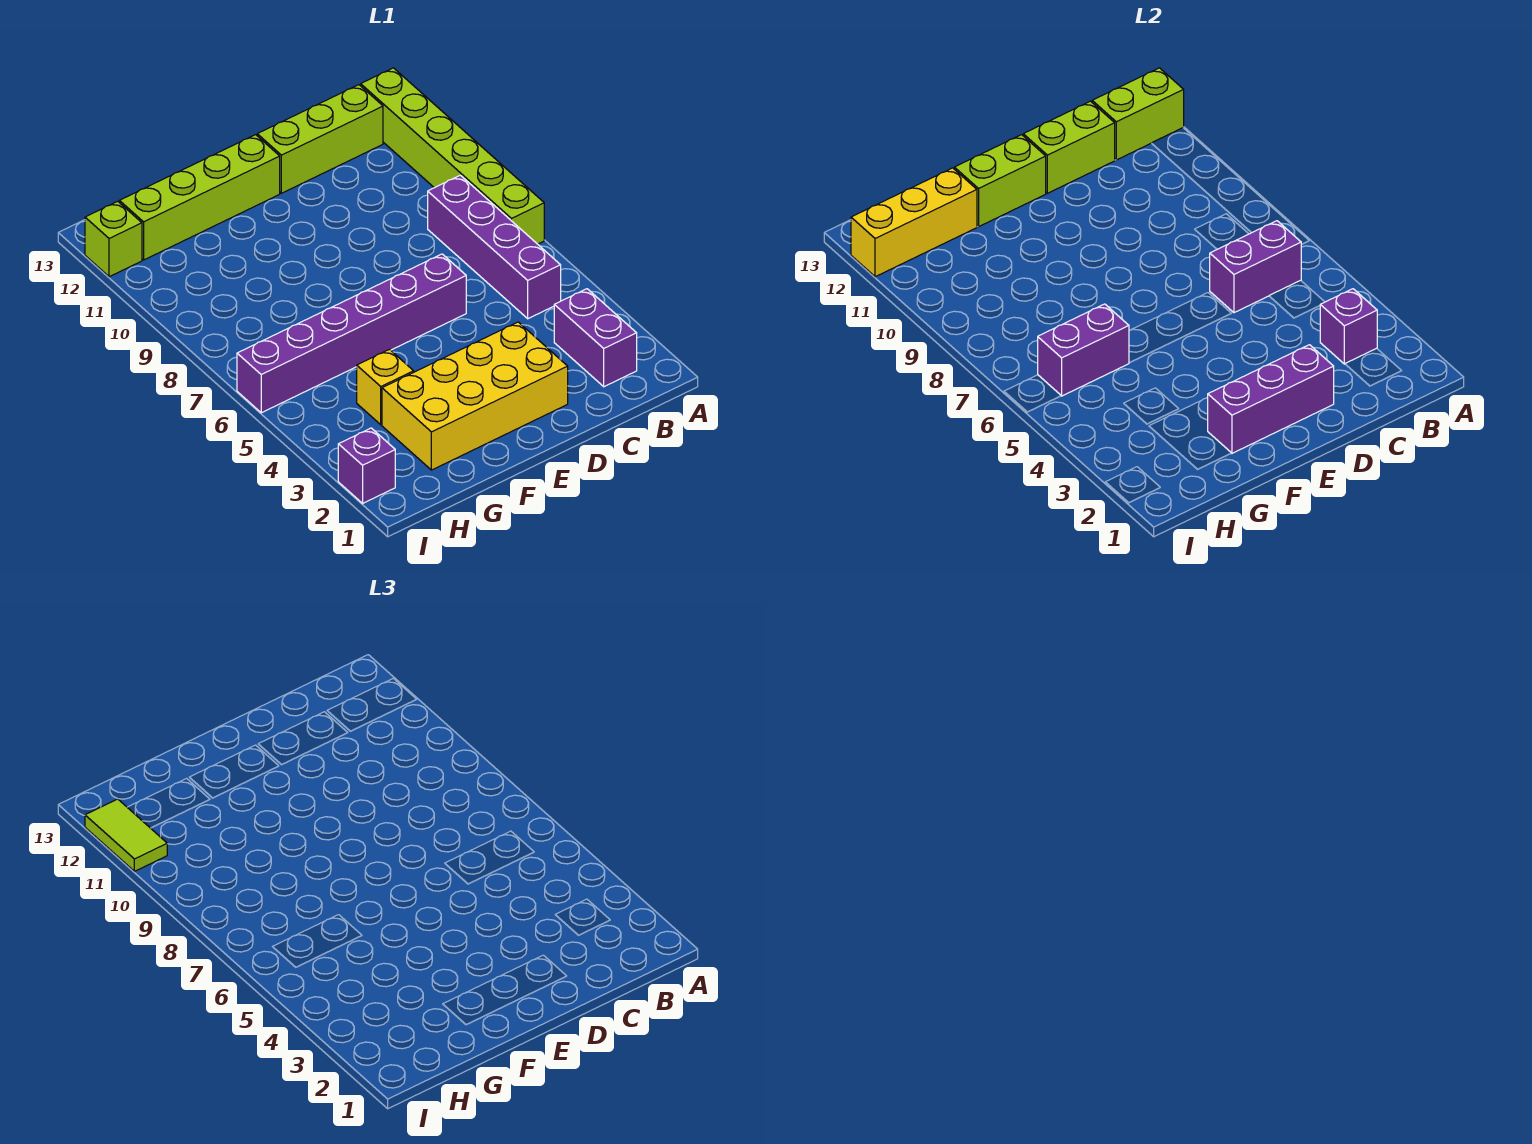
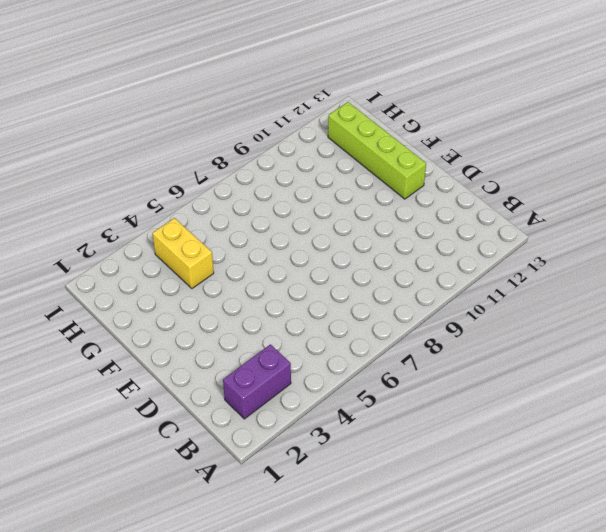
yellow 1x2 brick [152,218,214,289] -> yellow 1x1 brick [357,349,414,425]
none -> lime 1x6 brick [361,68,544,244]
none -> purple 1x4 brick [428,175,561,319]
none -> lime 1x3 brick [257,85,383,193]

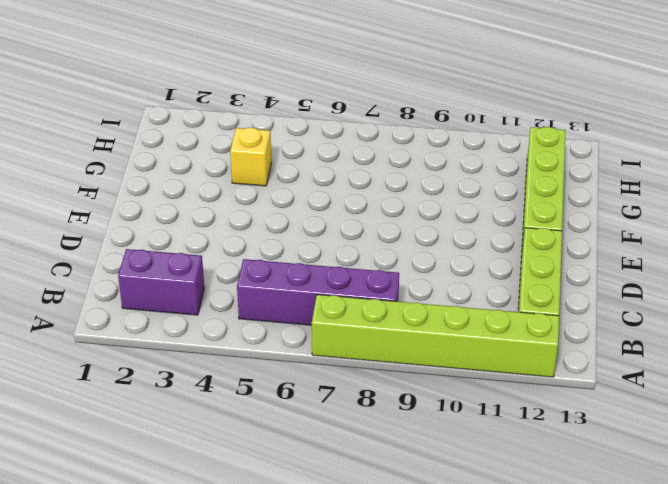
none -> yellow 2x4 brick [382,322,568,470]
none -> purple 1x6 brick [237,254,466,413]
none -> purple 1x1 brick [338,428,395,503]

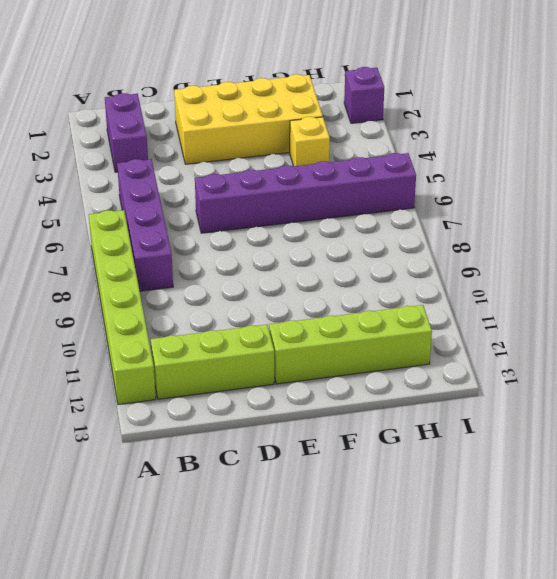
none -> lime 1x1 brick [85,201,142,277]
none -> lime 1x2 brick [1092,68,1184,160]
none -> purple 1x1 brick [1320,289,1377,364]

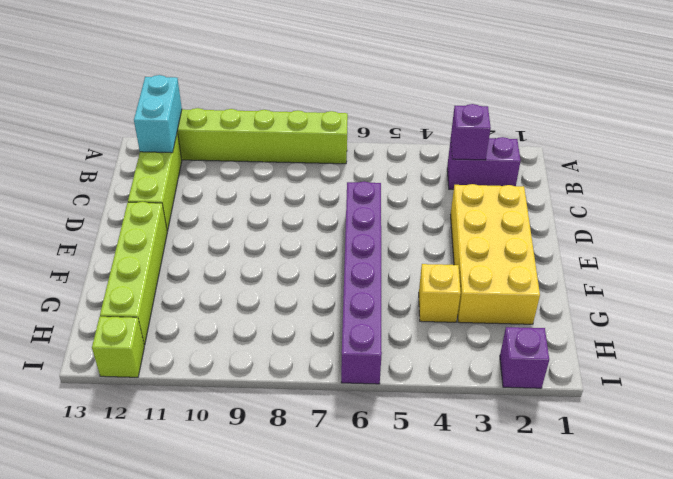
cyan 1x2 brick [134,75,182,153] -> lime 1x2 brick [1092,68,1184,160]
none -> purple 1x4 brick [428,175,561,319]
none -> purple 1x2 brick [1210,221,1302,313]
none -> lime 1x2 brick [1023,101,1115,193]

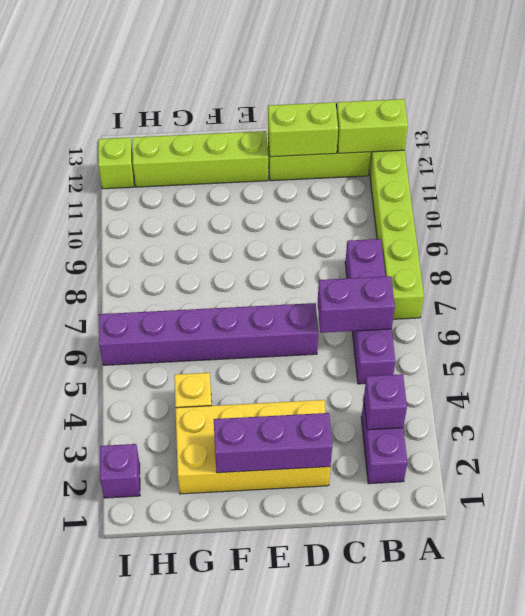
none -> lime 1x2 brick [954,135,1046,227]
none -> purple 1x2 brick [1038,304,1129,396]
none -> yellow 1x3 brick [851,168,977,277]

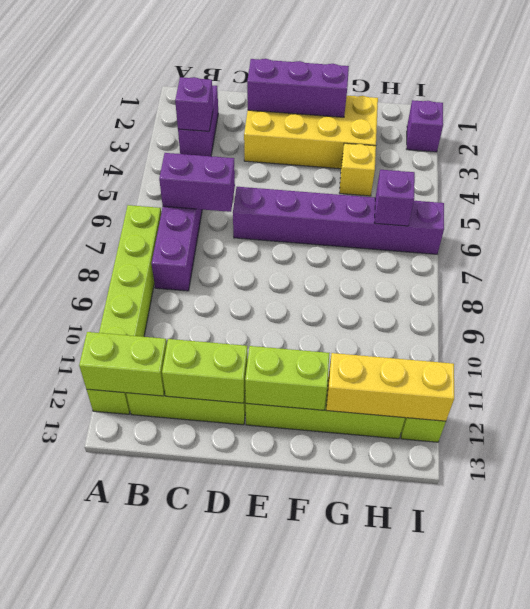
purple 1x1 brick [374,170,415,226] -> purple 1x2 brick [1038,304,1129,396]
none -> lime 1x2 tile [85,799,167,871]

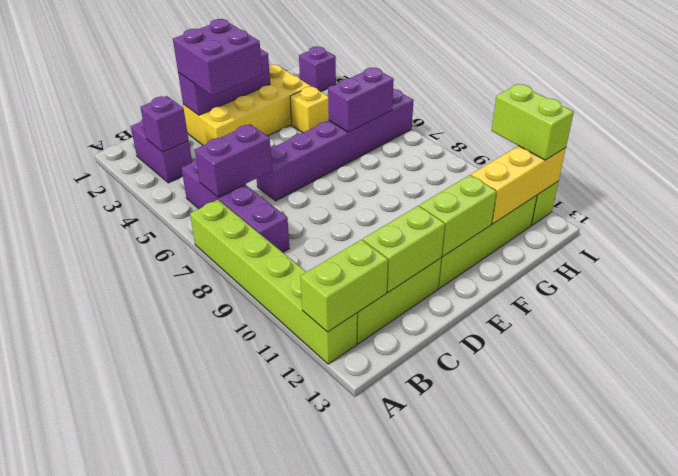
purple 2x2 brick [173,19,262,96] -> none
lime 1x2 brick [491,84,574,160] -> lime 1x2 tile [85,799,167,871]

